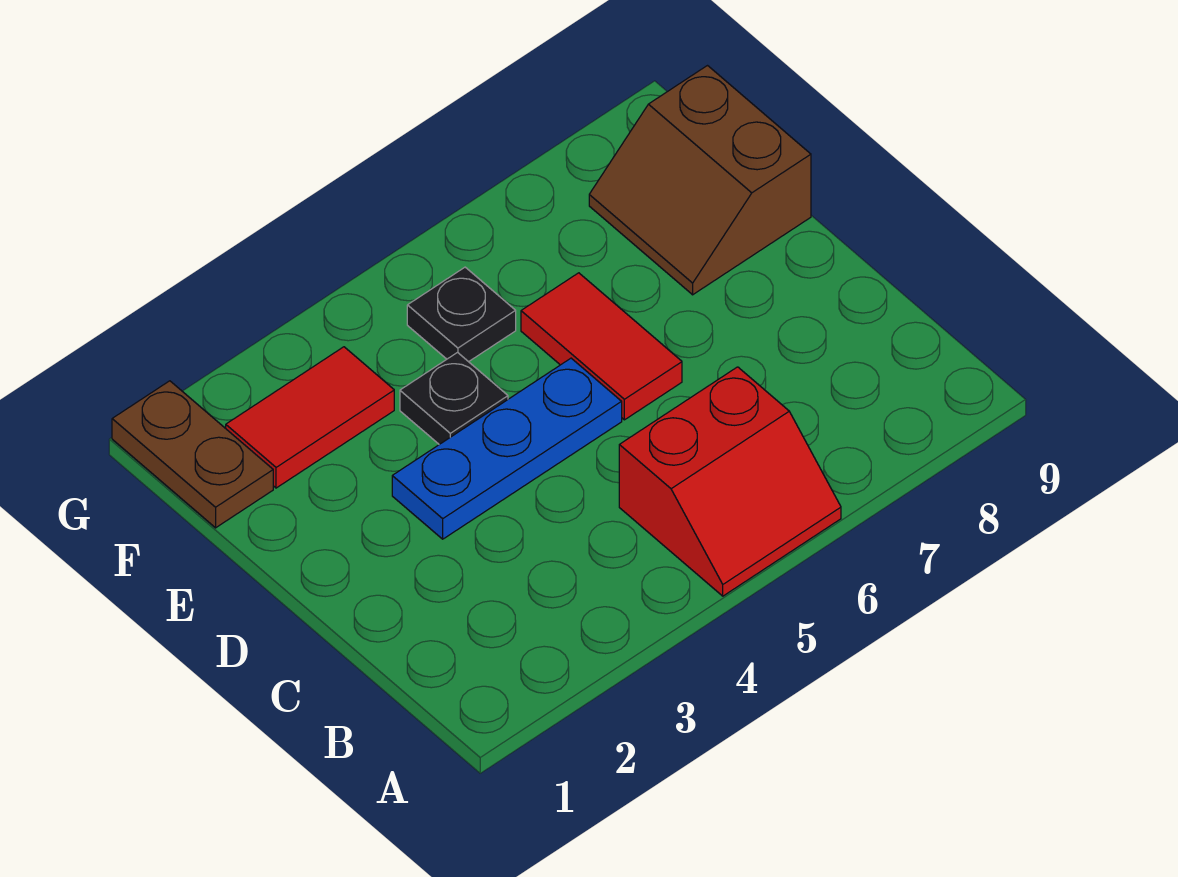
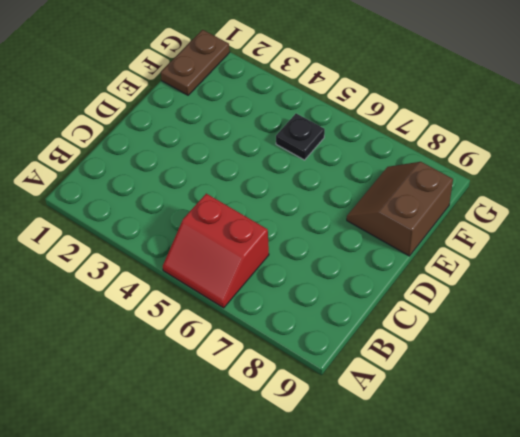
none -> blue 1x3 plate [392,358,622,539]
none -> red 1x2 tile [521,273,682,420]

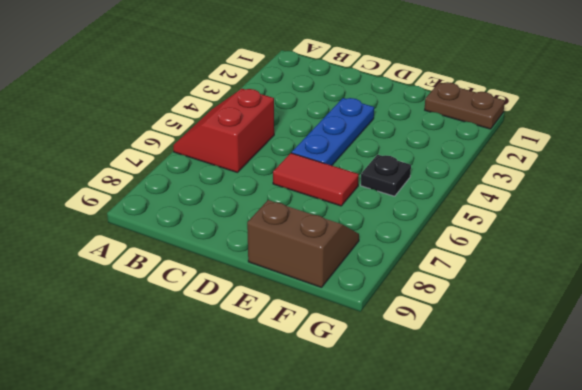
none -> black 1x1 plate [400,353,508,444]
none -> red 1x2 tile [226,347,394,488]

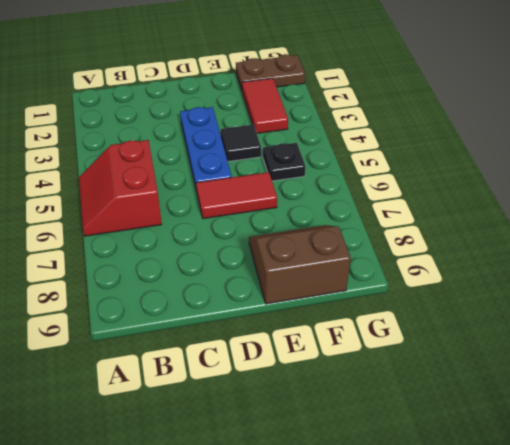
black 1x1 tile [221,125,261,162] -> black 1x1 plate [400,353,508,444]

